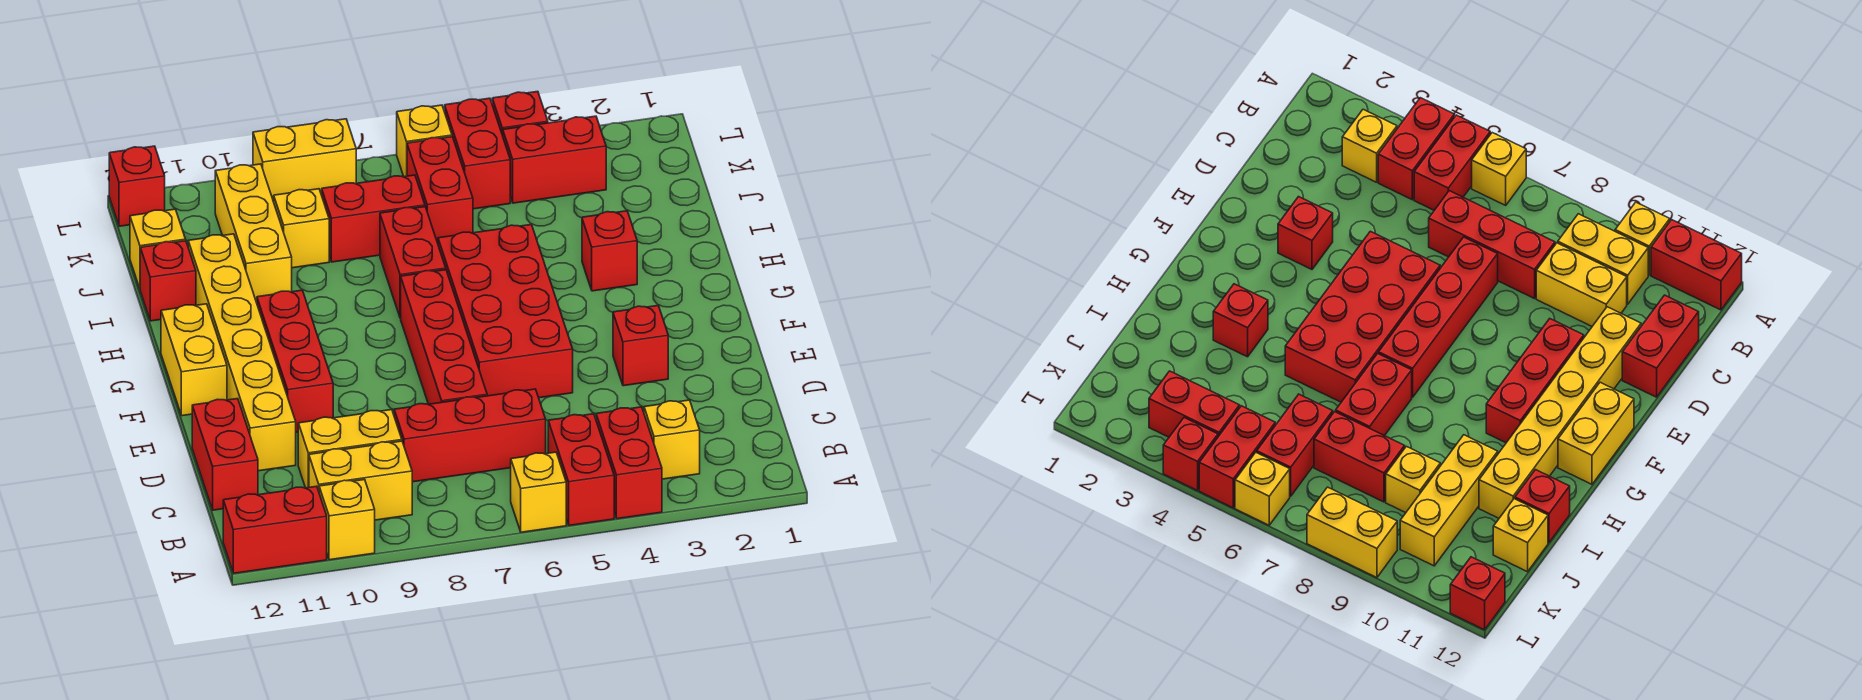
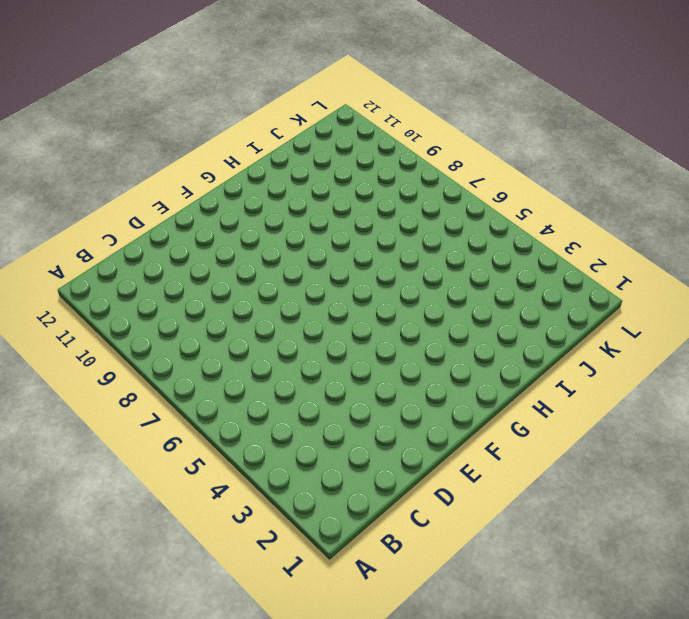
none -> red 1x2 brick [596,407,662,519]
none -> red 1x2 brick [548,414,614,525]
none -> yellow 1x1 brick [511,452,566,532]
none -> yellow 1x1 brick [319,480,375,560]

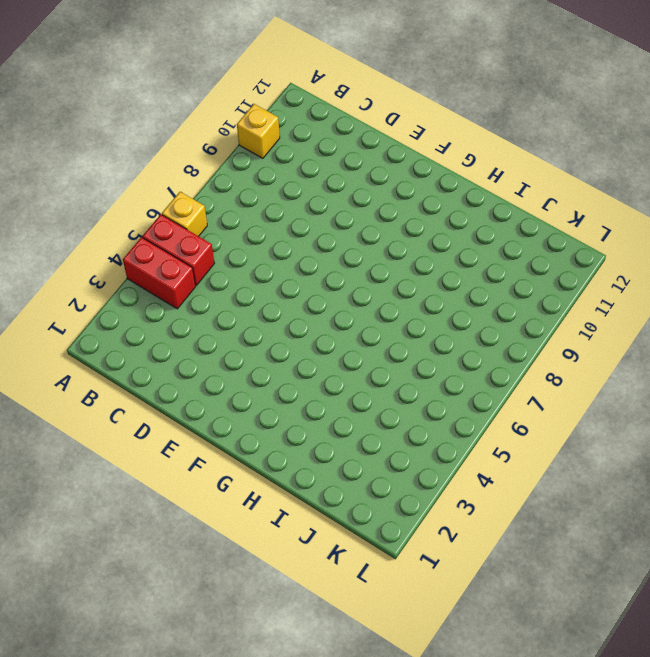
none -> red 1x2 brick [223,486,327,573]
none -> yellow 1x1 brick [644,400,700,479]
none -> yellow 1x2 brick [309,441,412,520]
none -> red 1x3 brick [394,389,546,482]

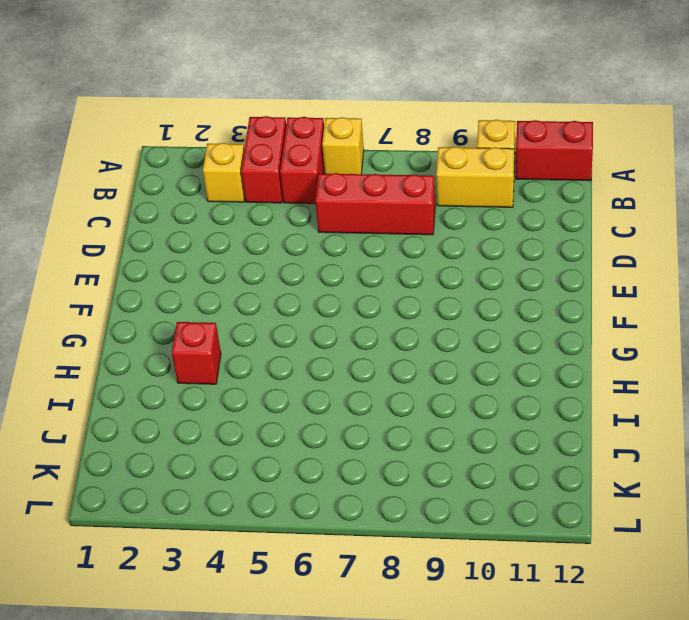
none -> yellow 1x2 brick [298,410,402,488]
none -> red 1x2 brick [192,399,258,510]
none -> red 1x4 brick [401,270,487,404]
none -> yellow 1x6 brick [188,234,296,471]

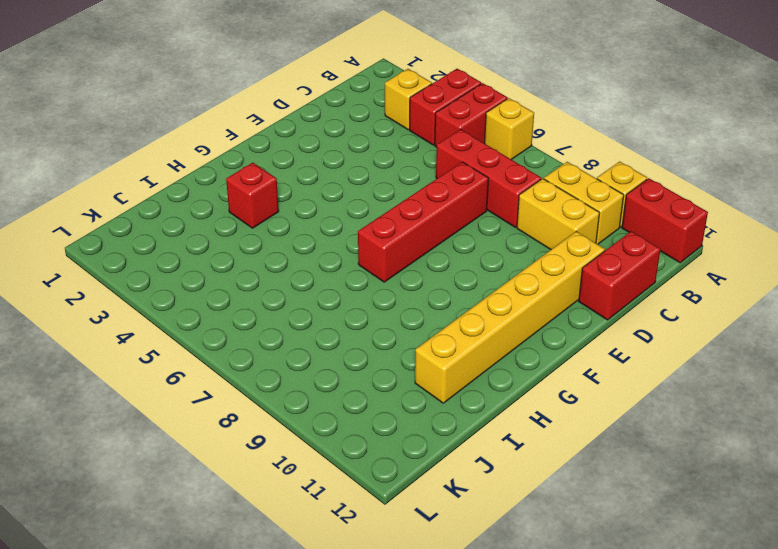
none -> red 1x1 brick [613,306,668,386]
none -> red 2x4 brick [438,225,573,398]
none -> red 1x3 brick [257,290,333,432]
none -> yellow 1x2 brick [161,304,227,416]

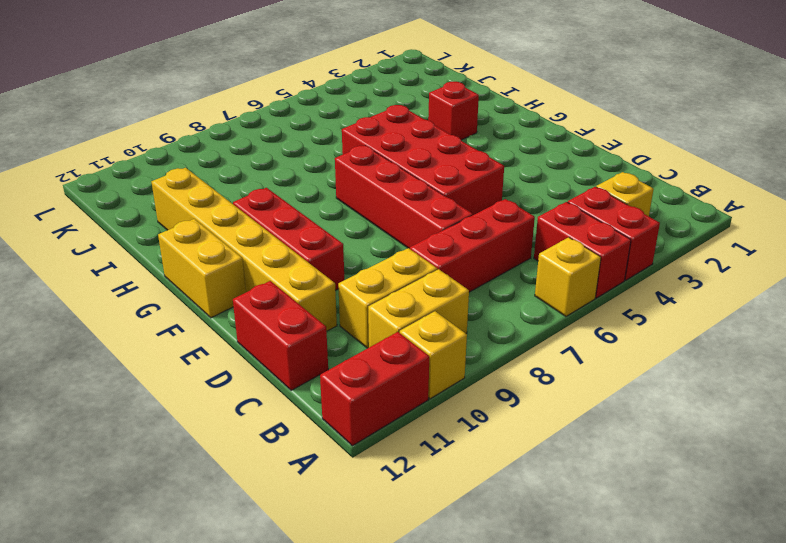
none -> red 1x1 brick [613,306,668,386]
none -> red 1x2 brick [380,207,446,318]
none -> yellow 1x3 brick [215,164,292,303]
none -> red 1x1 brick [140,241,196,321]

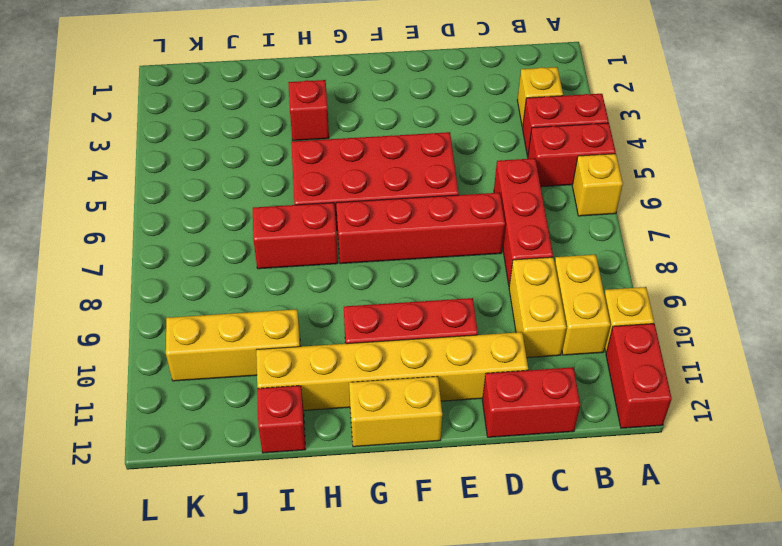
none -> red 1x1 brick [613,306,668,386]
none -> red 1x2 brick [407,137,473,243]
none -> red 1x2 brick [322,175,425,262]
none -> yellow 1x1 brick [274,189,329,268]

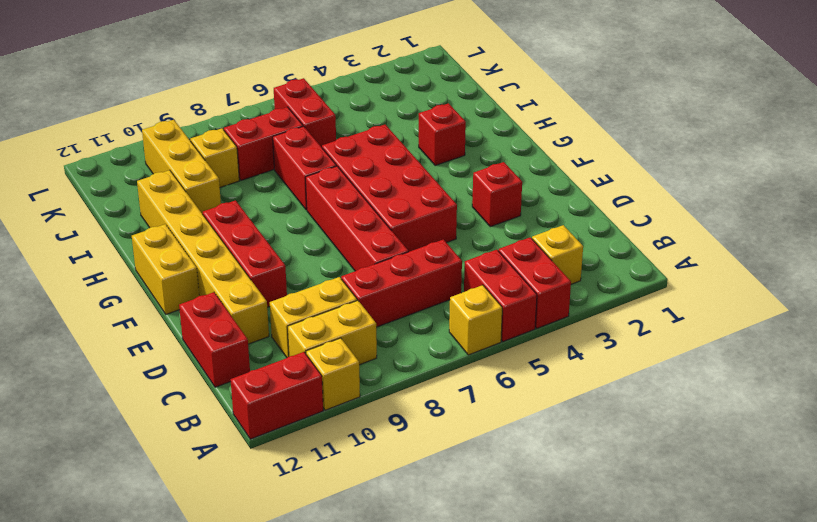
none -> red 1x1 brick [140,241,196,321]
none -> yellow 1x1 brick [130,209,186,288]
none -> red 1x2 brick [503,116,606,203]
none -> red 1x2 brick [445,98,510,209]

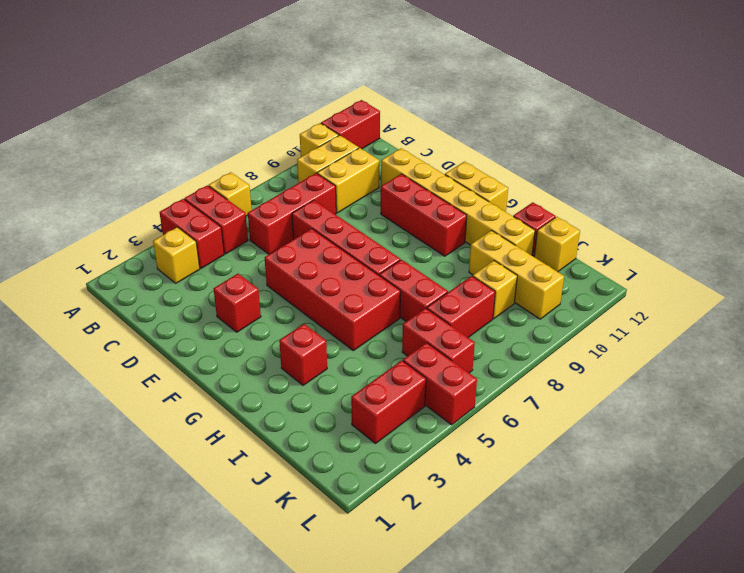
none -> red 1x2 brick [192,399,258,510]
none -> red 1x1 brick [492,91,548,136]
none -> yellow 1x1 brick [397,105,452,177]
none -> yellow 1x2 brick [253,119,356,202]

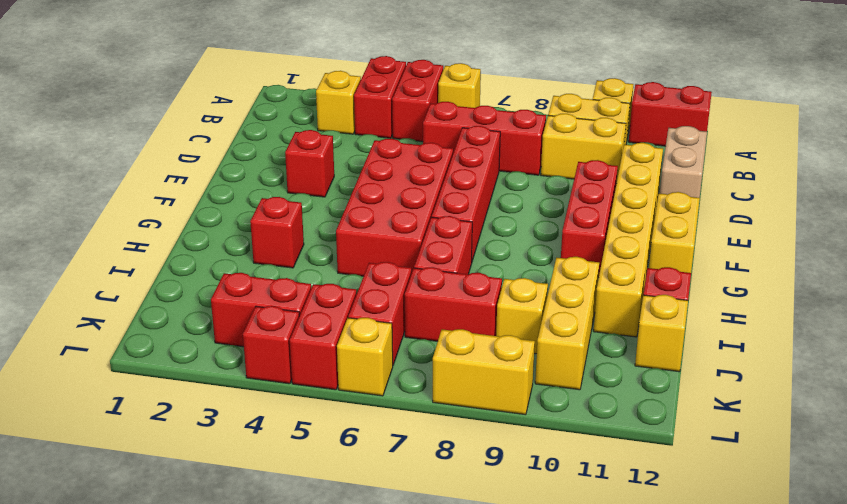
tan 1x2 brick [660,126,707,198] -> red 1x2 brick [192,399,258,510]
none -> red 1x1 brick [109,146,165,226]

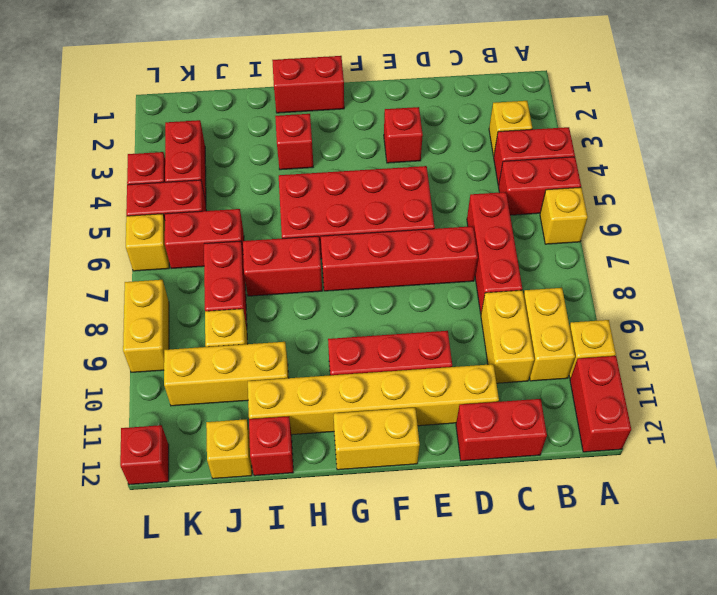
red 1x2 brick [272,56,344,113] -> none

